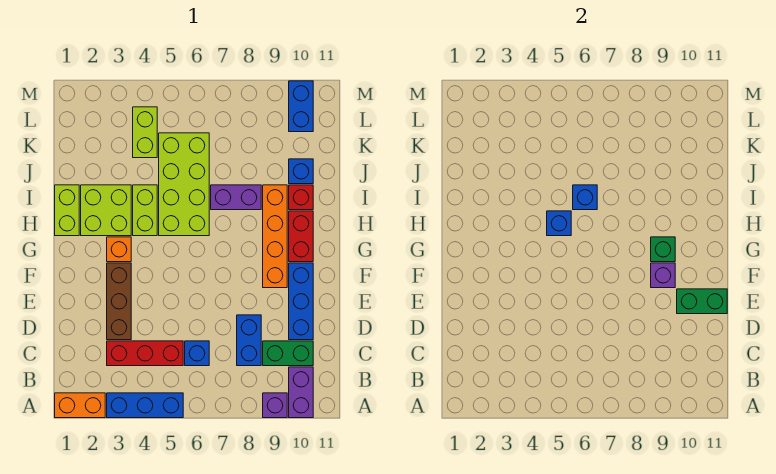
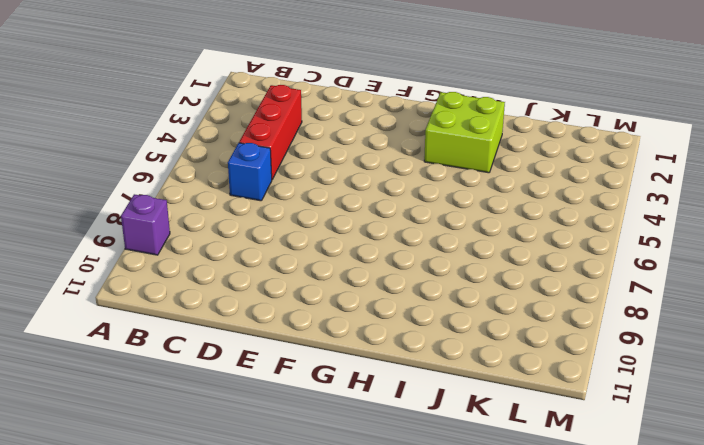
none -> orange 1x2 brick [55,393,105,418]
none -> blue 1x3 brick [107,393,183,418]
none -> purple 1x2 brick [289,367,313,418]

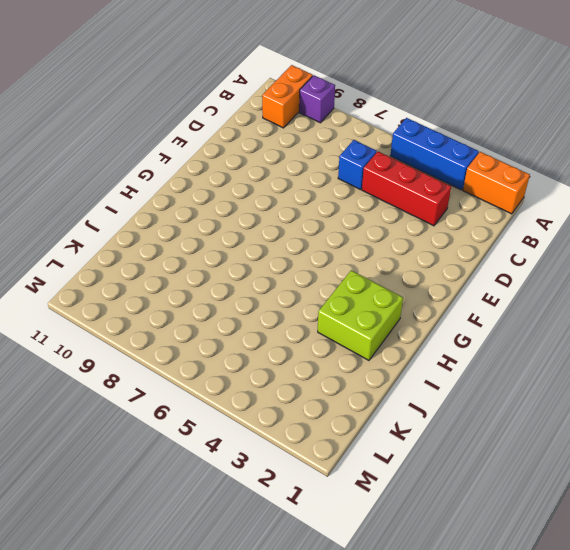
orange 1x2 brick [262,65,313,128] -> purple 1x2 brick [289,367,313,418]
none -> blue 1x2 brick [237,315,261,366]
none -> green 1x2 brick [263,341,313,366]
none -> brown 1x3 brick [107,263,131,340]

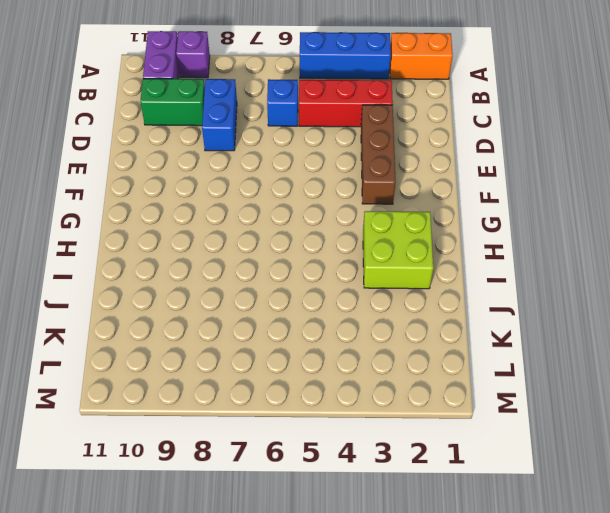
none -> blue 1x3 brick [289,263,313,340]
none -> orange 1x4 brick [263,185,287,288]
none -> orange 1x1 brick [107,237,131,262]

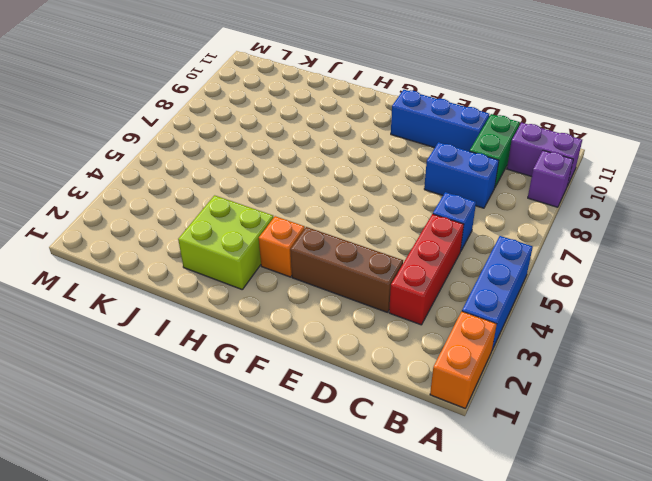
none -> orange 1x4 brick [263,185,287,288]
none -> red 1x2 brick [289,211,313,262]
none -> lime 1x2 brick [55,185,79,236]

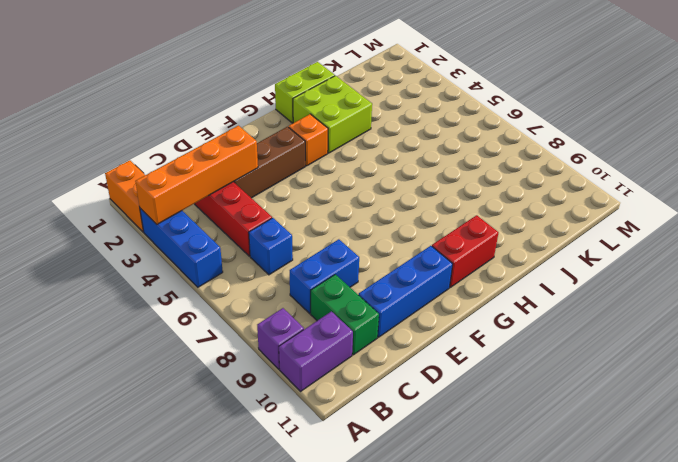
orange 1x4 brick [135,126,258,224] -> orange 1x4 brick moved to [263,185,287,288]
none -> lime 1x2 brick [133,185,157,236]
none -> lime 2x4 brick [159,133,209,236]
none -> purple 1x2 brick [211,185,261,210]

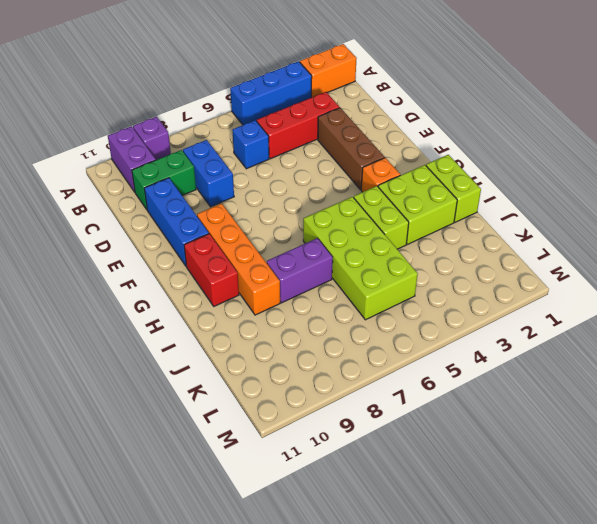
none -> red 1x1 brick [289,185,313,210]
none -> blue 1x1 brick [289,159,313,184]
none -> lime 1x2 brick [133,107,157,158]

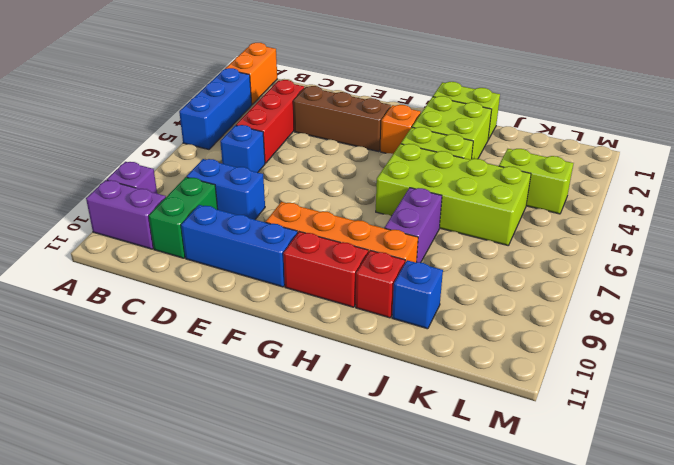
none -> blue 1x2 brick [289,81,313,132]
none -> green 1x2 brick [677,289,727,314]
none -> purple 1x1 brick [651,263,675,288]

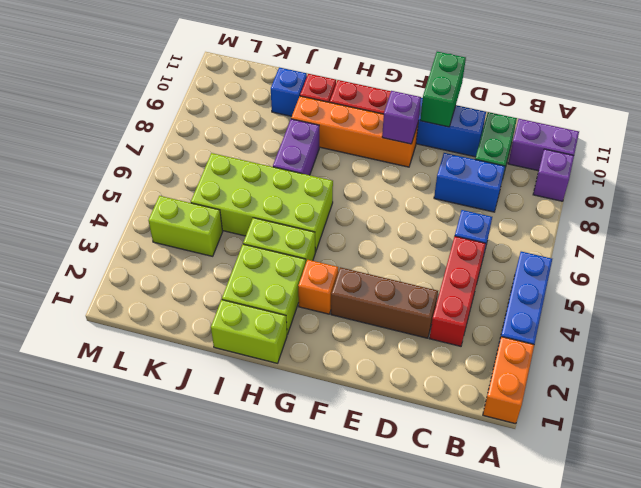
none -> blue 1x2 brick [289,81,313,132]
none -> green 1x1 brick [651,237,675,262]
none -> blue 1x1 brick [547,211,571,236]

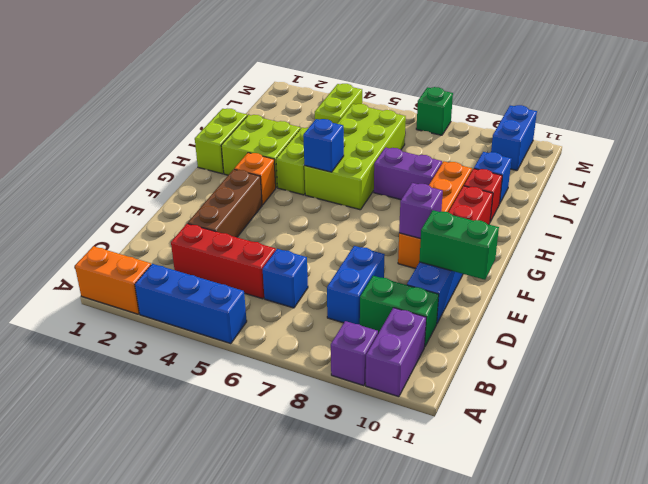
green 1x1 brick [416,87,453,135] -> green 1x1 brick moved to [651,237,675,262]
none -> blue 1x1 brick [573,185,597,210]

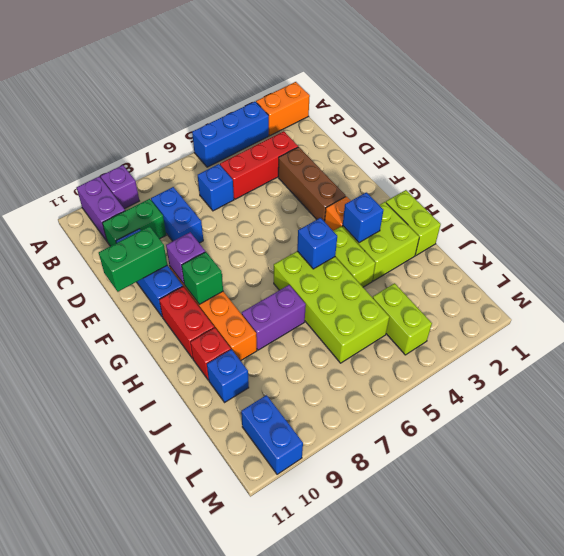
blue 1x1 brick [343,192,383,243] -> blue 1x1 brick moved to [573,185,597,210]

